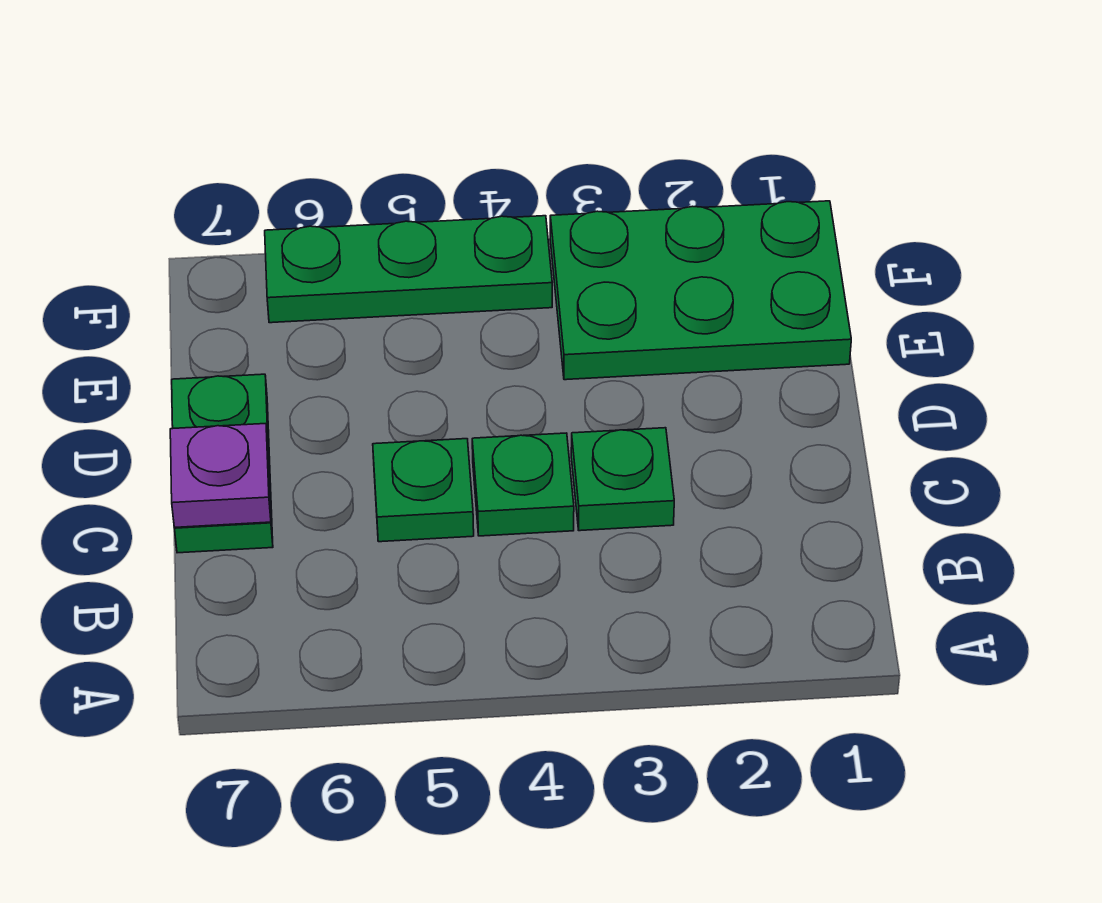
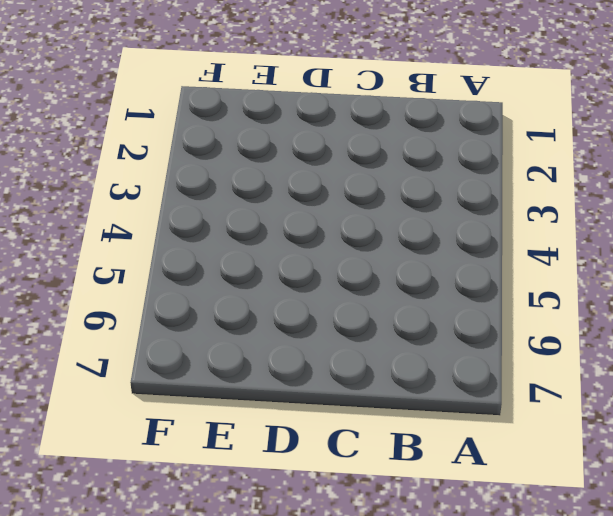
none -> green 1x1 plate [571,428,674,531]
none -> green 1x1 plate [472,433,574,536]

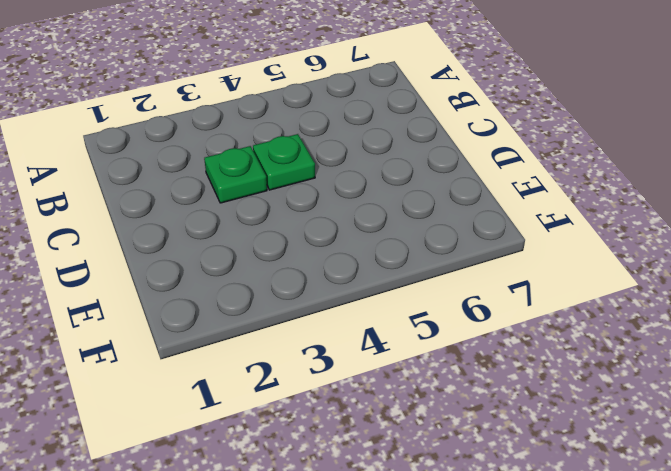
none -> green 1x1 plate [373,439,474,542]
none -> green 1x2 plate [172,374,273,553]

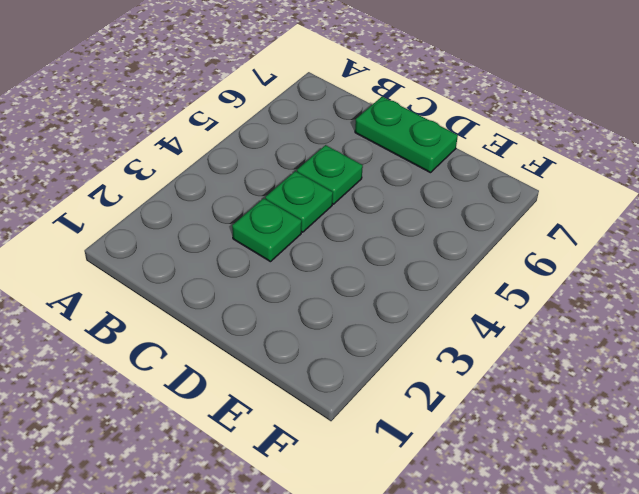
none -> green 2x3 plate [550,201,851,380]
none -> green 1x3 plate [265,216,552,323]

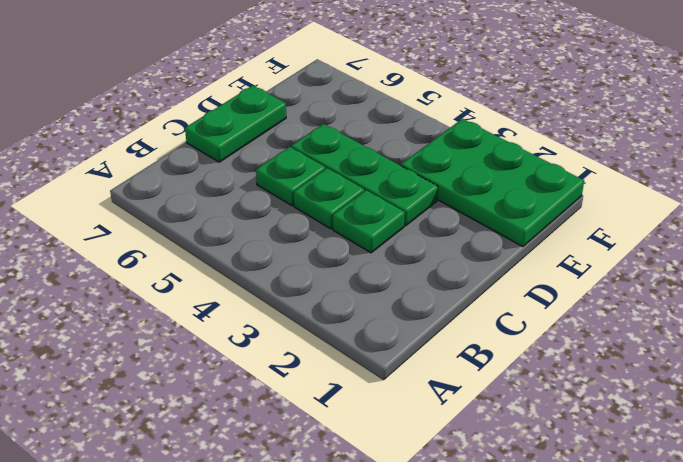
green 1x3 plate [291,124,438,226] -> green 1x3 plate moved to [265,216,552,323]
none -> purple 1x1 plate [170,424,271,527]

